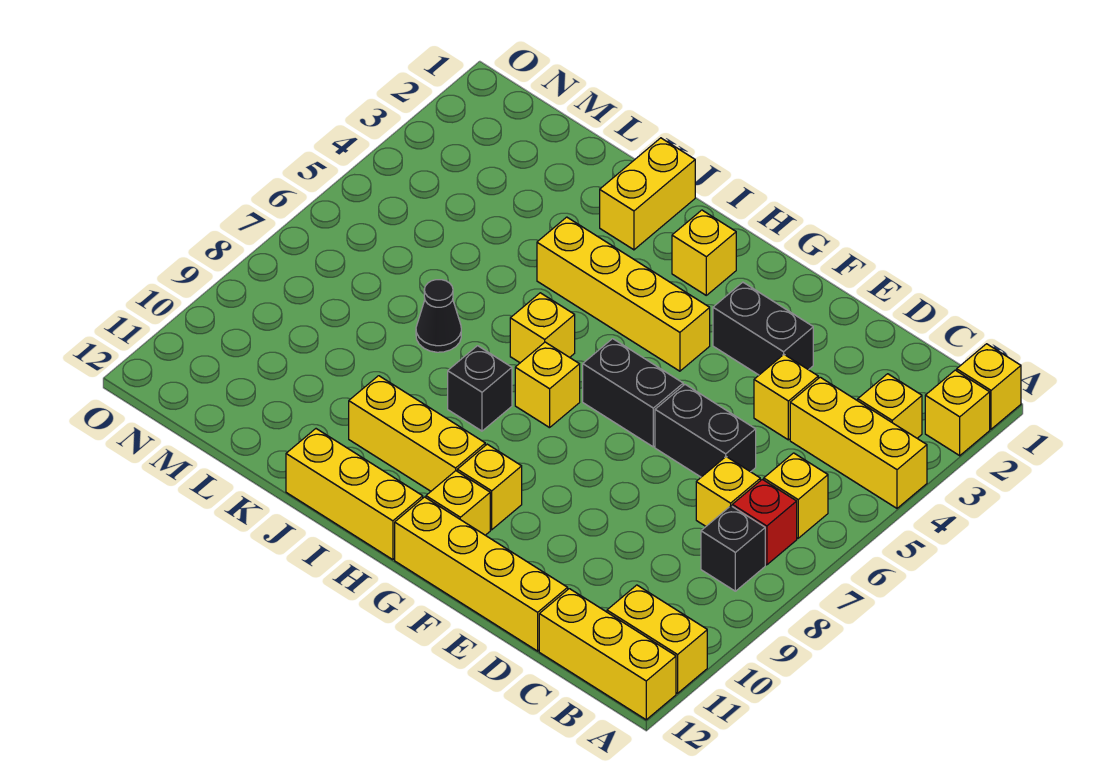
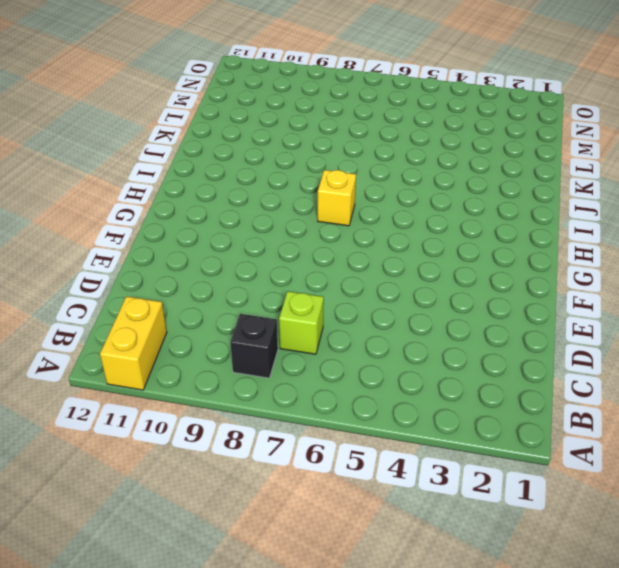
lime 1x1 brick [279,291,324,354] -> yellow 1x1 brick [696,457,760,526]
none -> yellow 1x1 brick [957,344,1021,429]
none -> yellow 1x1 brick [925,370,990,456]
none -> yellow 1x3 brick [790,377,927,508]

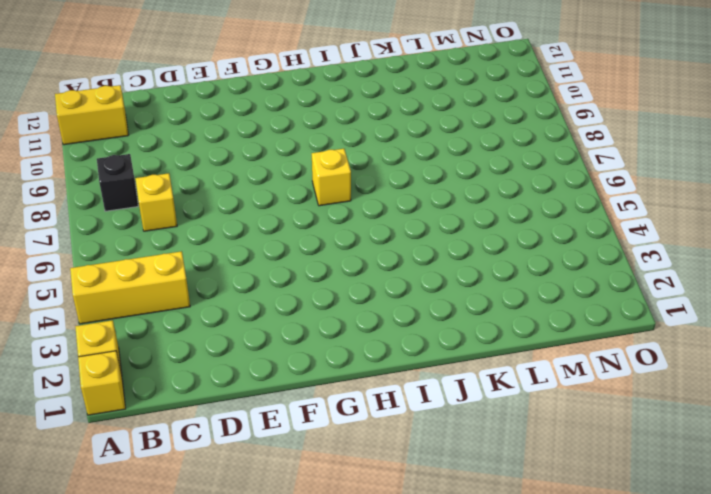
none -> yellow 1x3 brick [539,589,676,720]
none -> yellow 1x1 brick [858,374,922,438]
none -> yellow 1x1 brick [764,453,828,538]

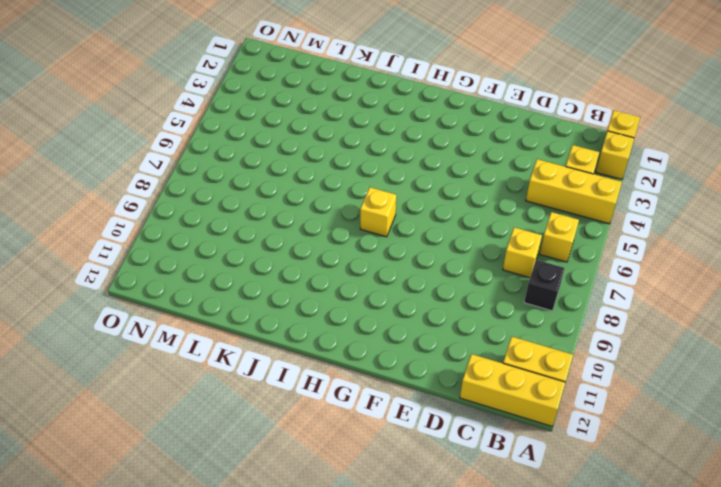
none -> red 1x1 brick [732,479,797,565]
none -> yellow 1x1 brick [754,355,818,440]
none -> black 1x2 brick [655,385,756,477]

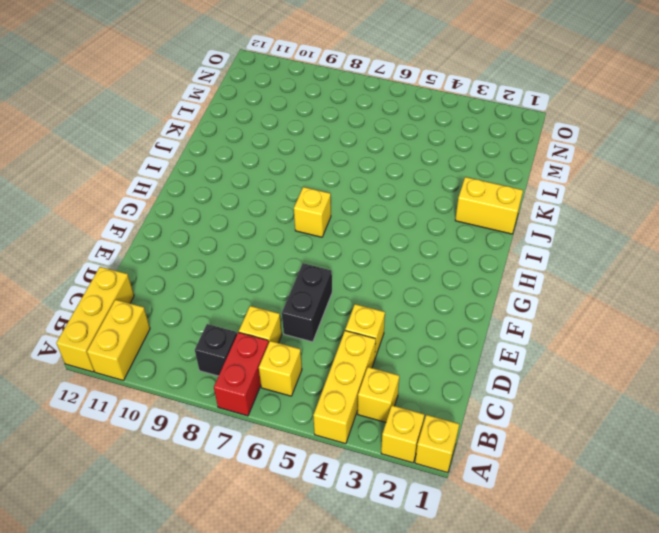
red 1x2 brick [214,332,269,416] -> red 1x1 brick [732,479,797,565]
none -> yellow 1x4 brick [395,497,568,651]
none -> black 1x2 brick [713,282,813,375]
none -> black 1x2 brick [583,339,683,447]

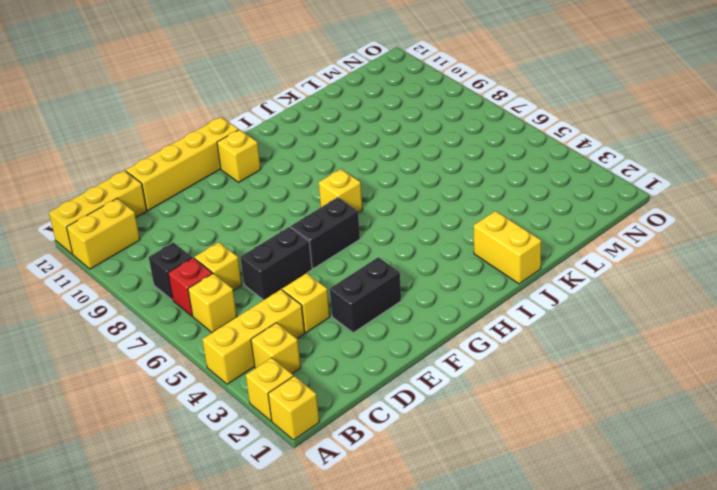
none -> yellow 1x4 brick [537,217,710,371]
none -> yellow 1x1 brick [457,444,522,530]
none -> yellow 1x1 brick [672,210,736,295]

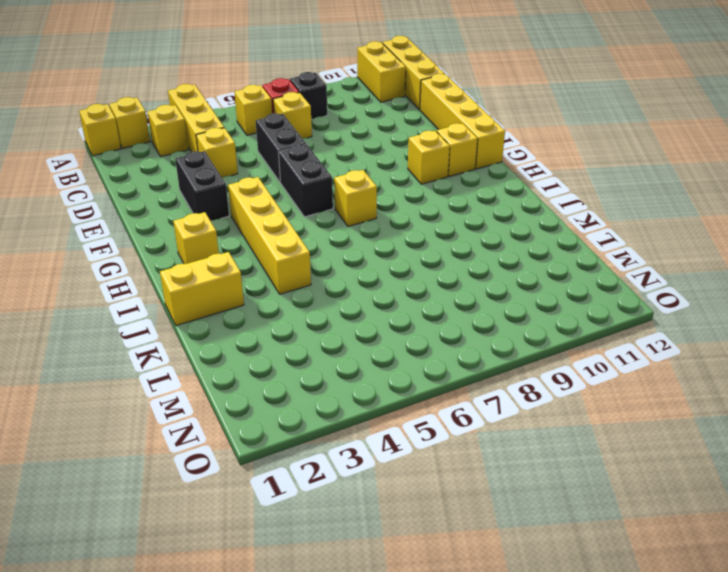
none -> yellow 1x3 brick [349,376,485,491]
none -> yellow 1x3 brick [286,429,423,560]
none -> yellow 1x1 brick [510,293,575,363]

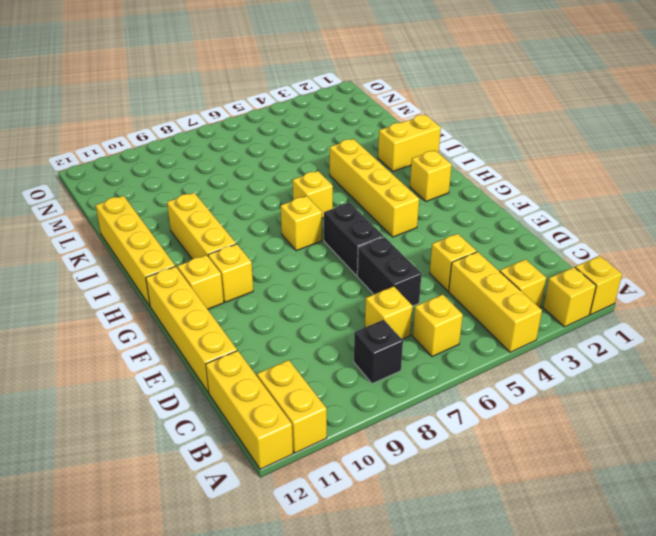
yellow 1x4 brick [96,196,175,306] -> yellow 1x3 brick [286,429,423,560]
none -> red 1x1 brick [732,479,797,565]
none -> black 1x2 brick [713,282,813,375]
none -> black 1x1 brick [448,346,512,431]

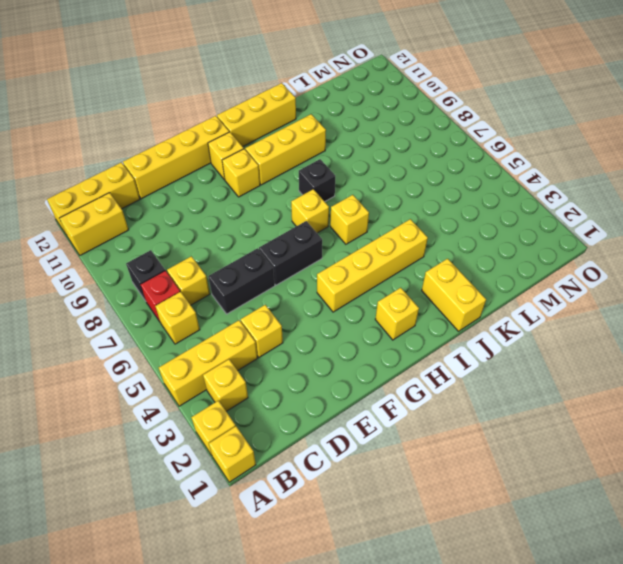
none -> black 1x2 brick [713,282,813,375]
none -> black 1x1 cone [416,280,461,352]

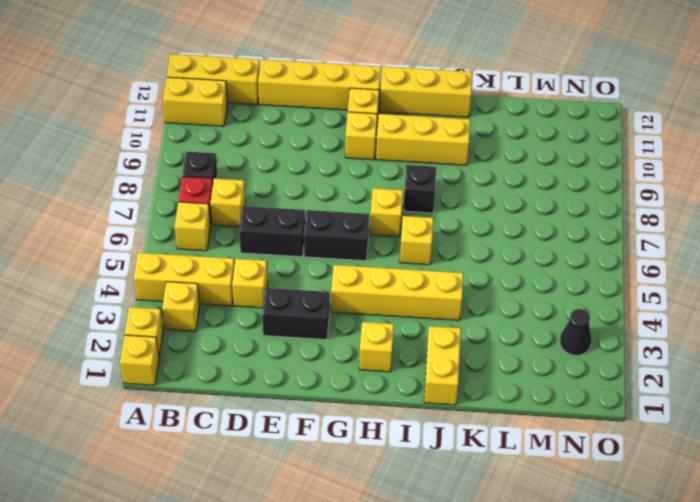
black 1x1 cone [560,309,592,356] -> black 1x1 cone moved to [416,280,461,352]

